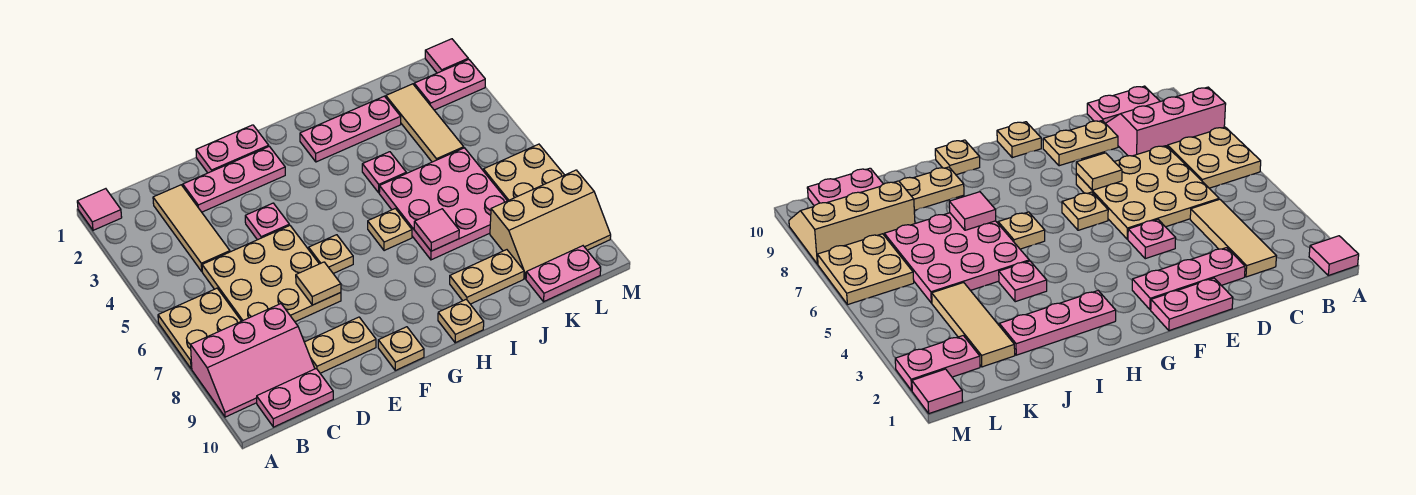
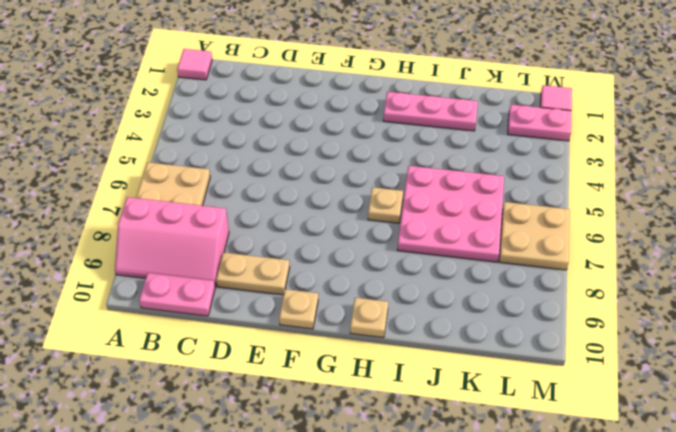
none -> tan 1x3 tile [153,185,230,271]
none -> tan 3x3 plate [202,225,341,322]
none -> pink 1x3 plate [183,146,285,212]

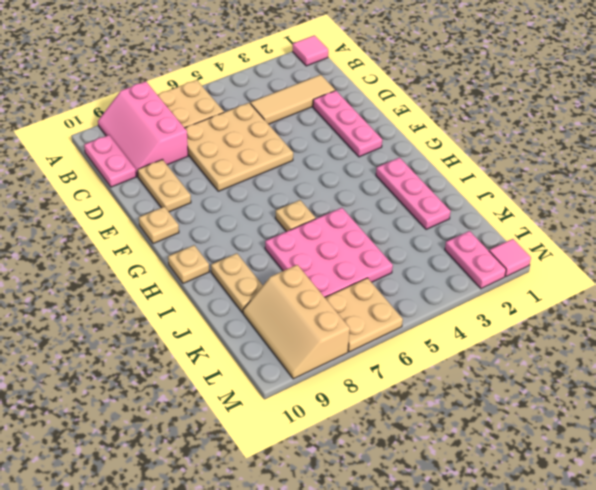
none -> pink 1x2 plate [196,125,269,173]
none -> pink 1x1 plate [245,203,289,240]
none -> tan 1x1 plate [309,235,353,274]

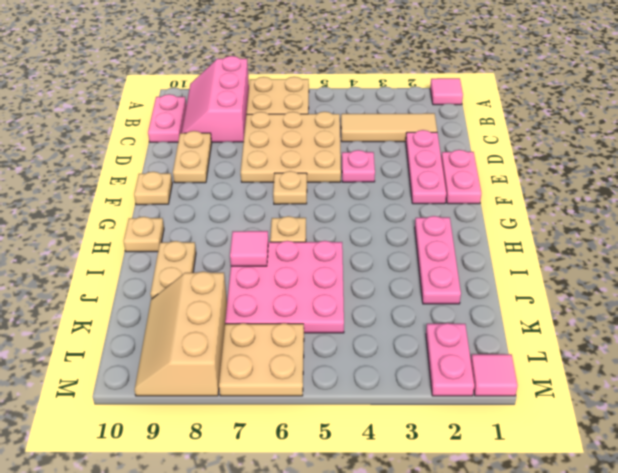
none -> pink 1x1 plate [362,152,406,193]
none -> tan 1x3 tile [386,84,464,162]
none -> pink 1x2 plate [526,246,601,302]

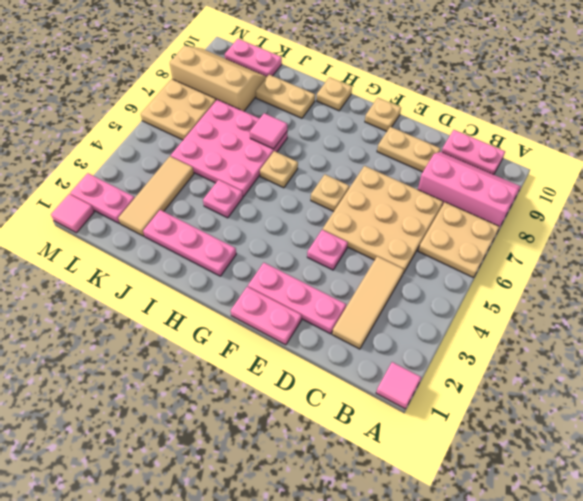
none -> tan 1x1 tile [296,262,341,305]

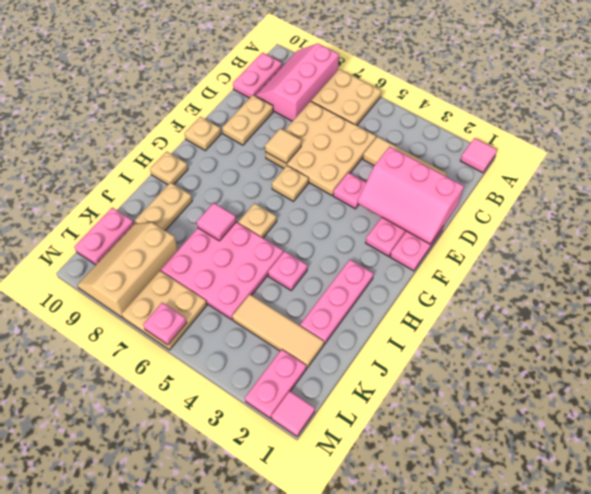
pink 2x3 slope [357,147,464,244] -> none
pink 1x1 plate [143,303,187,345] -> none

